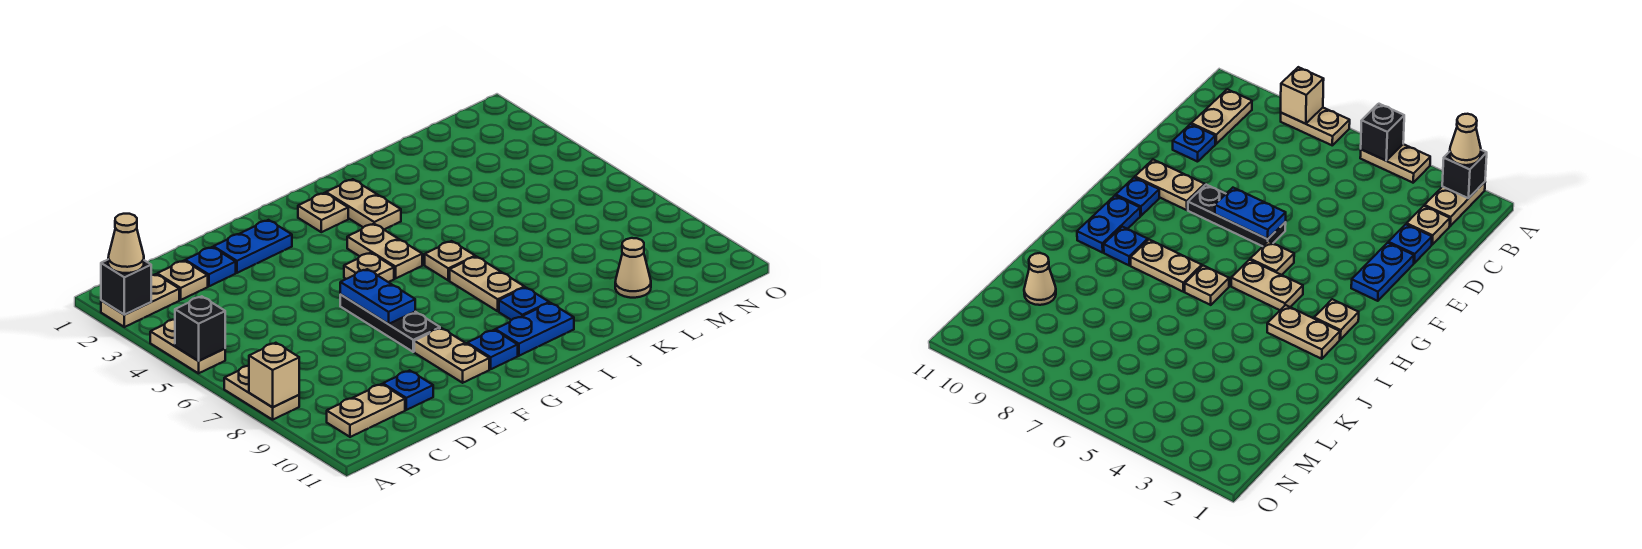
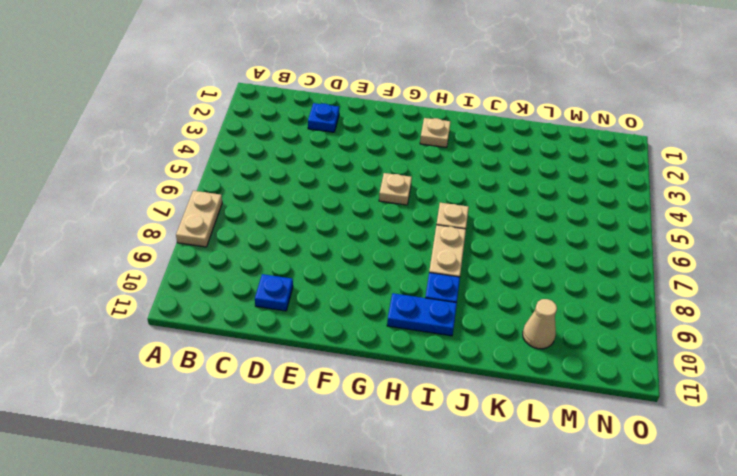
none -> tan 1x2 plate [101,274,179,327]
none -> tan 1x2 plate [150,320,225,373]
none -> tan 1x2 plate [327,384,405,437]

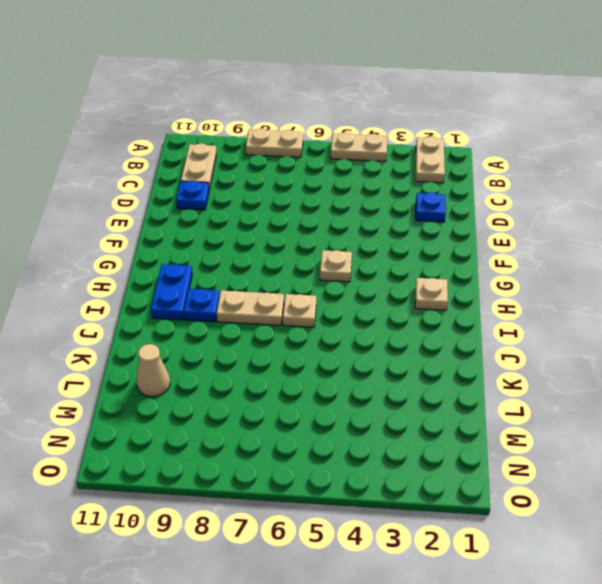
none -> tan 1x1 plate [157,261,208,300]
none -> blue 1x2 plate [214,220,292,273]
none -> black 1x3 plate [340,295,440,352]

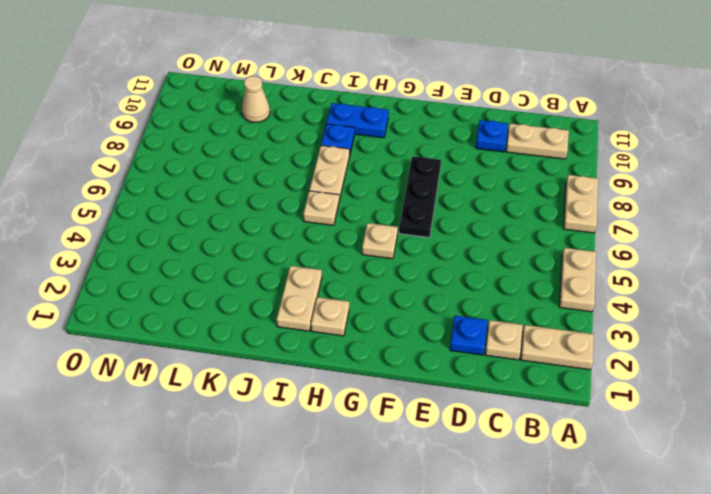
none -> blue 1x2 plate [214,220,292,273]
none -> tan 1x2 plate [414,328,489,383]
none -> blue 1x1 plate [467,330,518,369]

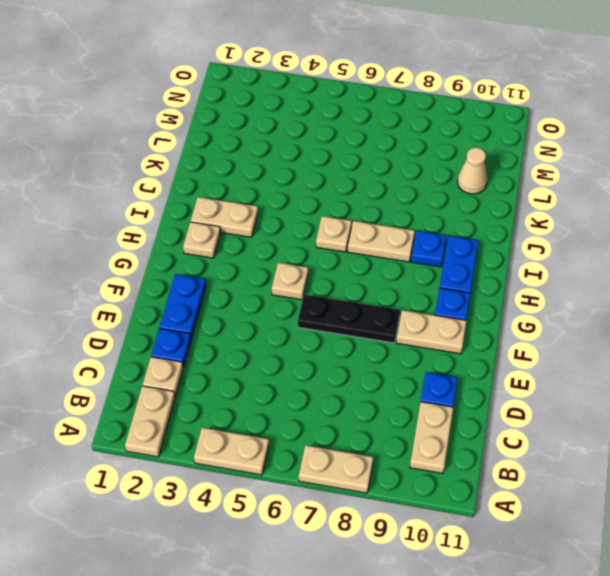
none -> tan 1x2 plate [347,224,422,279]
none -> black 1x1 brick [101,260,151,315]
none -> black 1x1 brick [175,296,225,361]

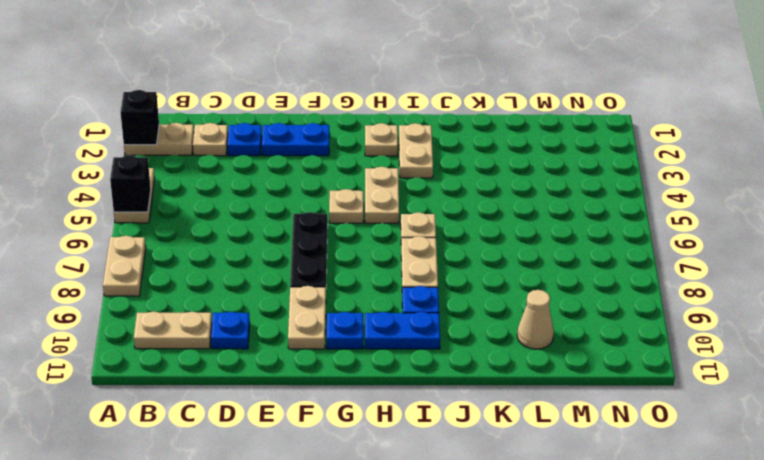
none -> tan 1x1 brick [249,343,299,407]
none -> blue 1x2 plate [340,269,415,324]
none -> tan 1x1 cone [108,214,144,273]

